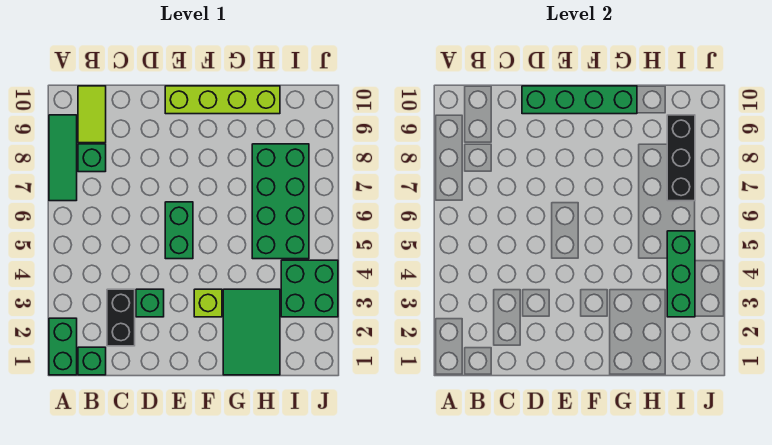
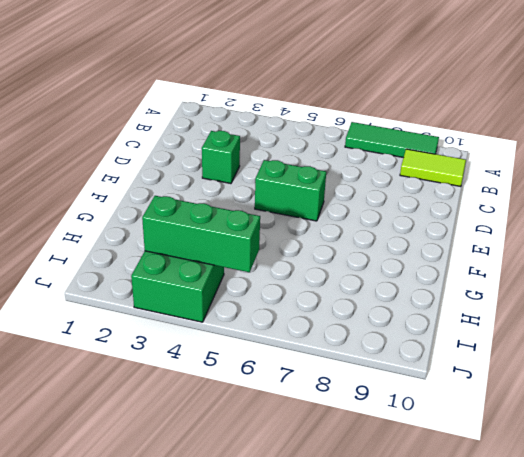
none -> green 1x2 brick [49,318,77,375]
none -> green 1x1 brick [78,347,106,375]
none -> green 1x1 brick [78,144,106,172]

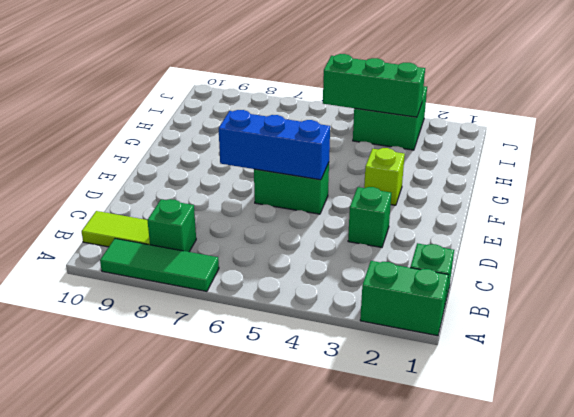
blue 1x3 brick [219,110,330,180] -> none
none -> black 1x2 brick [107,289,135,346]
none -> lime 1x4 brick [165,86,280,114]
none -> green 2x3 tile [223,289,280,375]

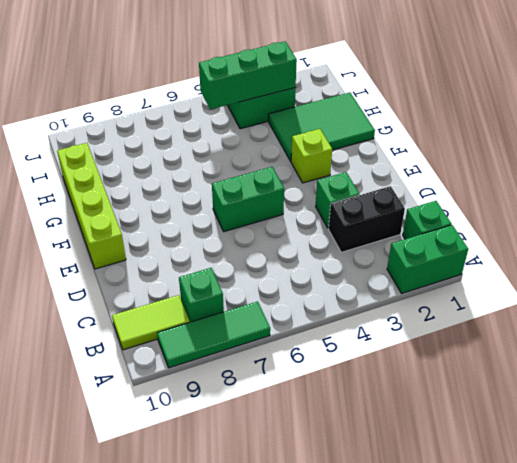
none -> green 2x4 brick [252,144,309,259]
none -> green 1x4 brick [522,86,637,114]
none -> black 1x3 brick [667,115,695,201]

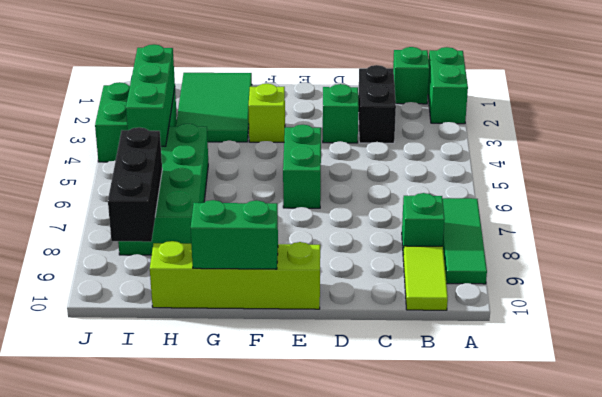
green 1x2 brick [191,200,278,269] -> green 1x4 brick [522,86,637,114]

